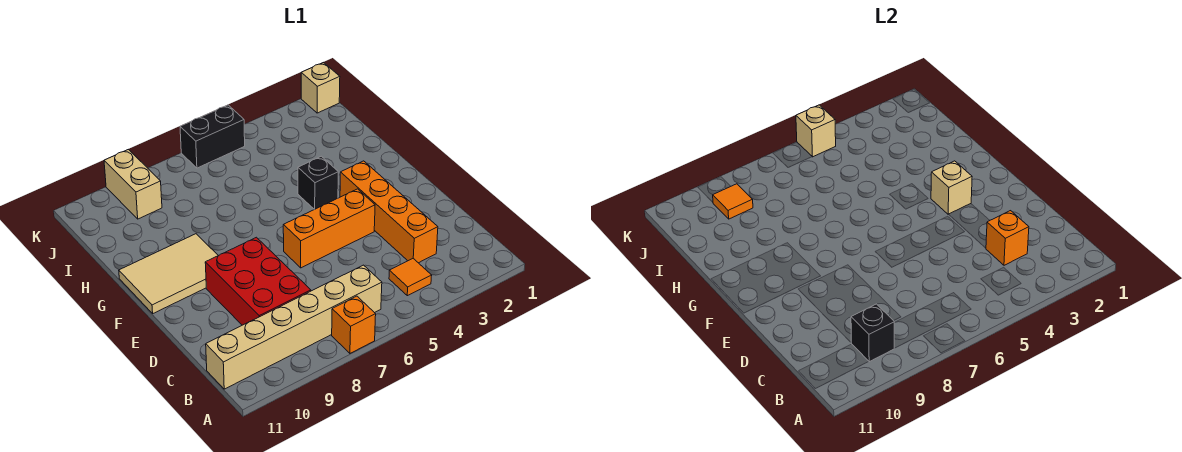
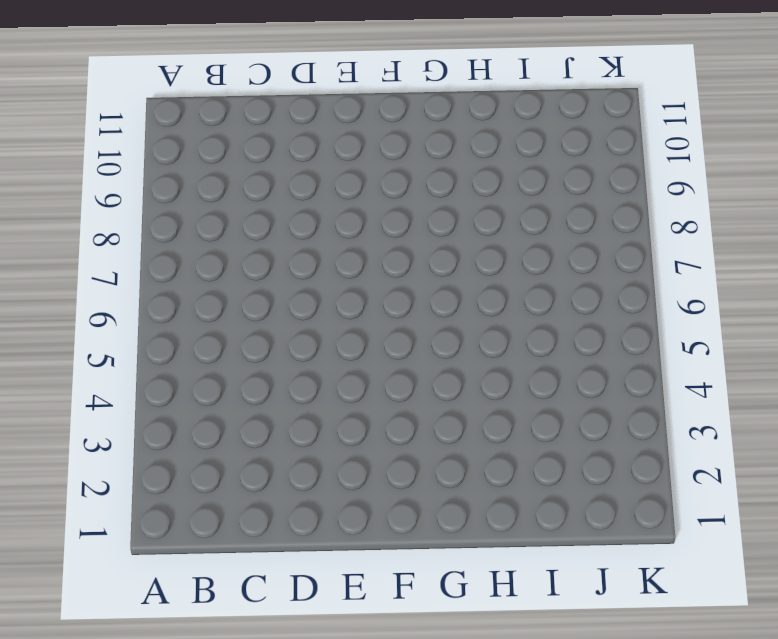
none -> orange 1x1 brick [332,296,376,353]
none -> orange 1x1 tile [389,259,432,296]
none -> tan 1x6 brick [206,265,382,389]

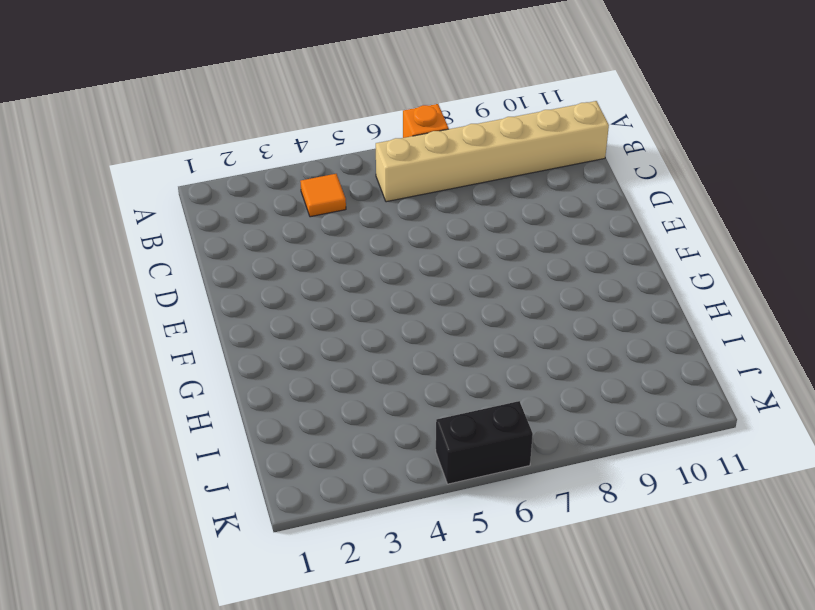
none -> orange 1x4 brick [340,161,438,263]
none -> red 2x3 brick [205,237,311,325]
none -> orange 1x3 brick [283,189,375,268]

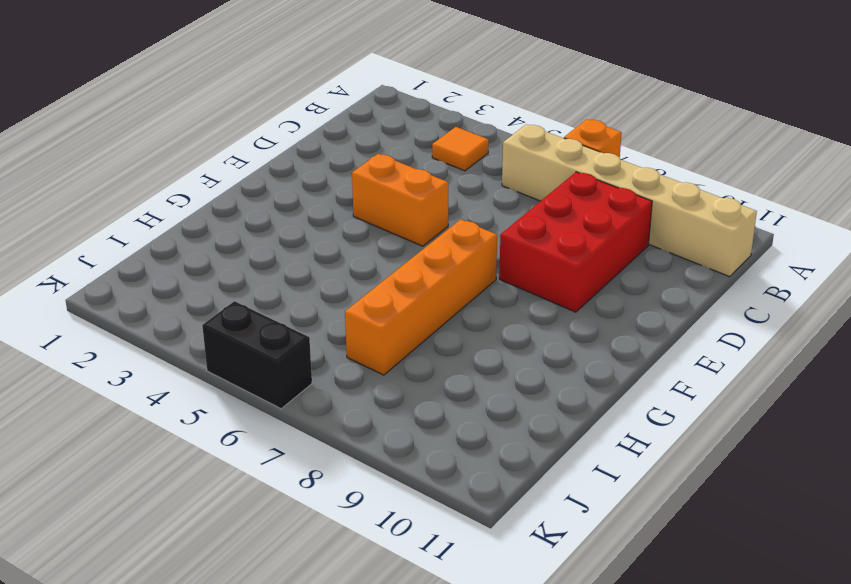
orange 1x2 brick [352,154,448,246] -> orange 1x3 brick [283,189,375,268]
orange 1x4 brick [345,219,497,375] -> orange 1x4 brick moved to [340,161,438,263]
none -> tan 2x3 tile [119,234,218,313]
none -> black 1x1 brick [298,156,338,209]
none -> tan 1x2 brick [104,150,162,219]

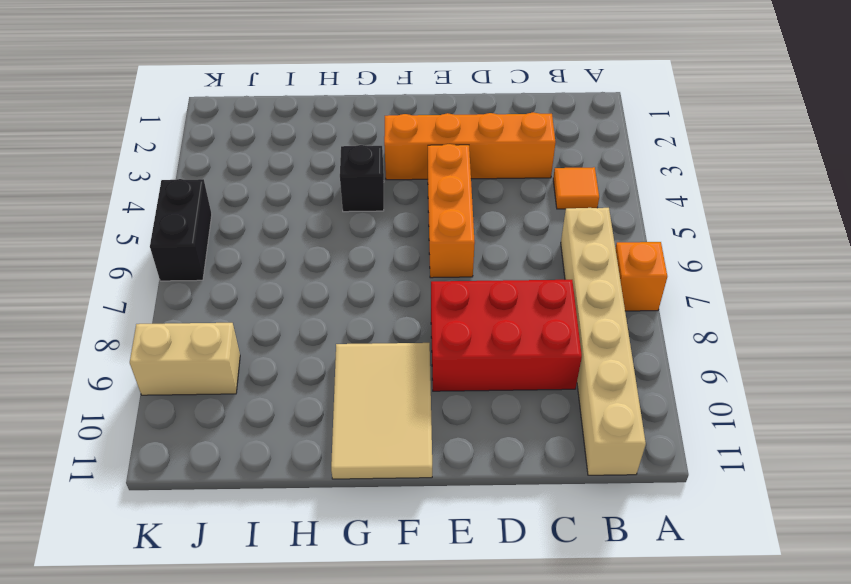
none -> tan 1x1 brick [301,63,340,113]
none -> black 1x1 brick [851,304,895,362]
none -> orange 1x1 brick [986,211,1029,265]

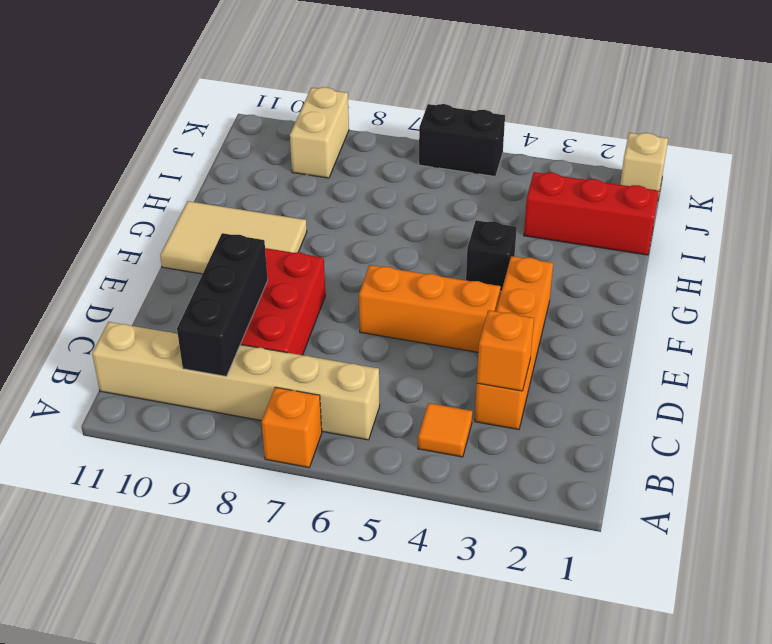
black 1x3 brick [177,233,268,376] -> black 1x1 brick [851,304,895,362]
red 1x3 brick [524,172,659,255] -> none
none -> tan 1x1 brick [931,161,972,214]
none -> orange 1x1 tile [713,184,753,219]
none -> tan 1x1 brick [796,105,836,157]

